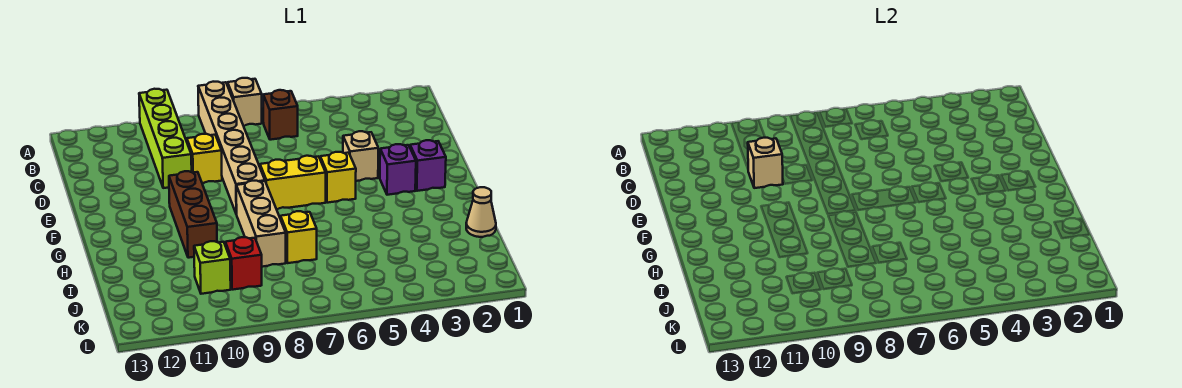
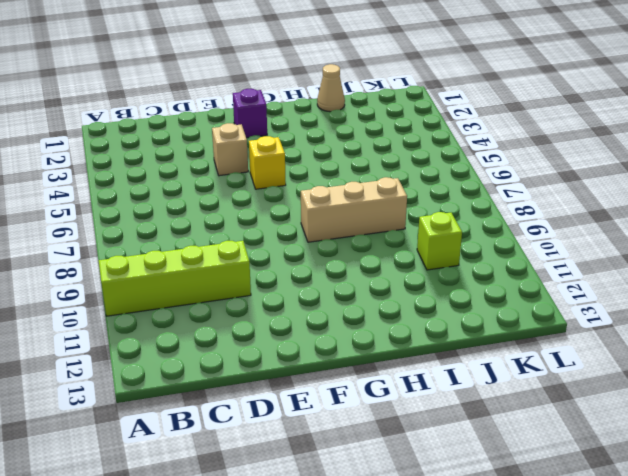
none -> tan 1x1 brick [228,78,262,126]
none -> tan 1x6 brick [198,82,265,214]
none -> brown 1x1 brick [263,90,298,140]

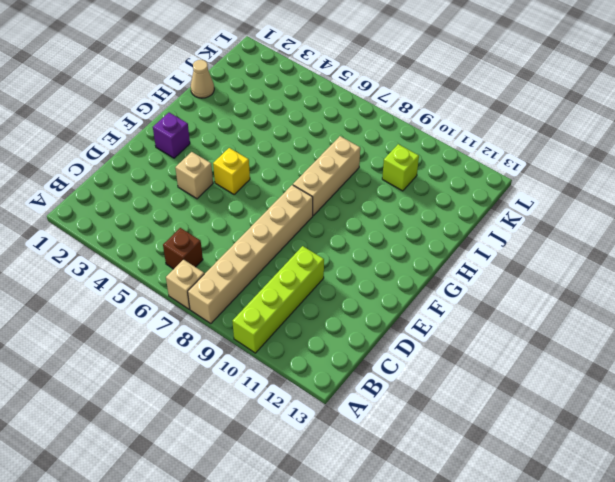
none -> yellow 1x1 brick [187,134,222,183]
none -> purple 1x1 brick [380,144,416,195]
none -> yellow 1x2 brick [260,156,326,209]

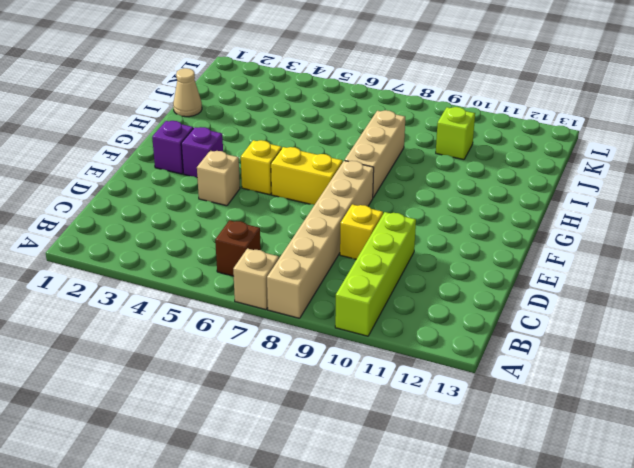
none -> brown 1x3 brick [169,171,217,258]
none -> yellow 1x1 brick [281,211,317,263]
none -> red 1x1 brick [225,237,262,290]

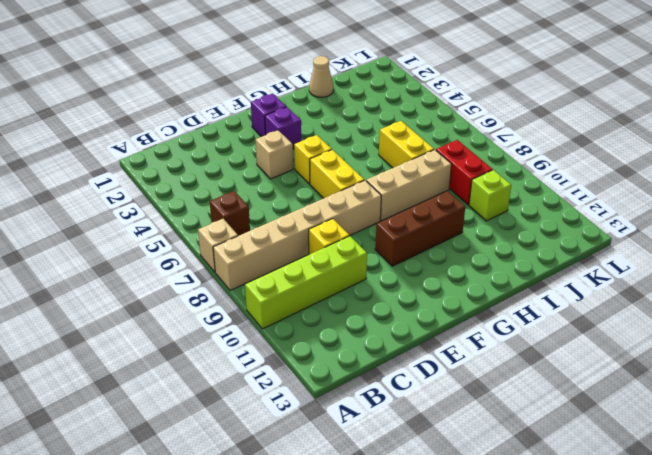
yellow 1x2 brick [379,121,434,168] -> yellow 1x1 brick [281,211,317,263]
red 1x2 brick [436,140,492,205] -> red 1x1 brick [225,237,262,290]
none -> tan 1x1 brick [748,138,783,188]

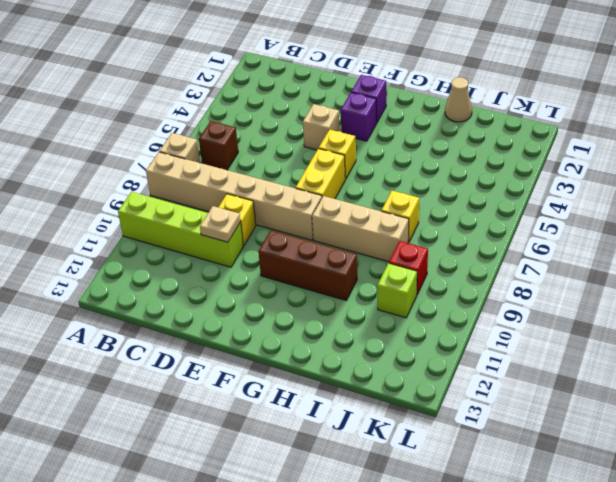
tan 1x1 plate [200,206,241,242] -> tan 1x1 brick [748,138,783,188]

